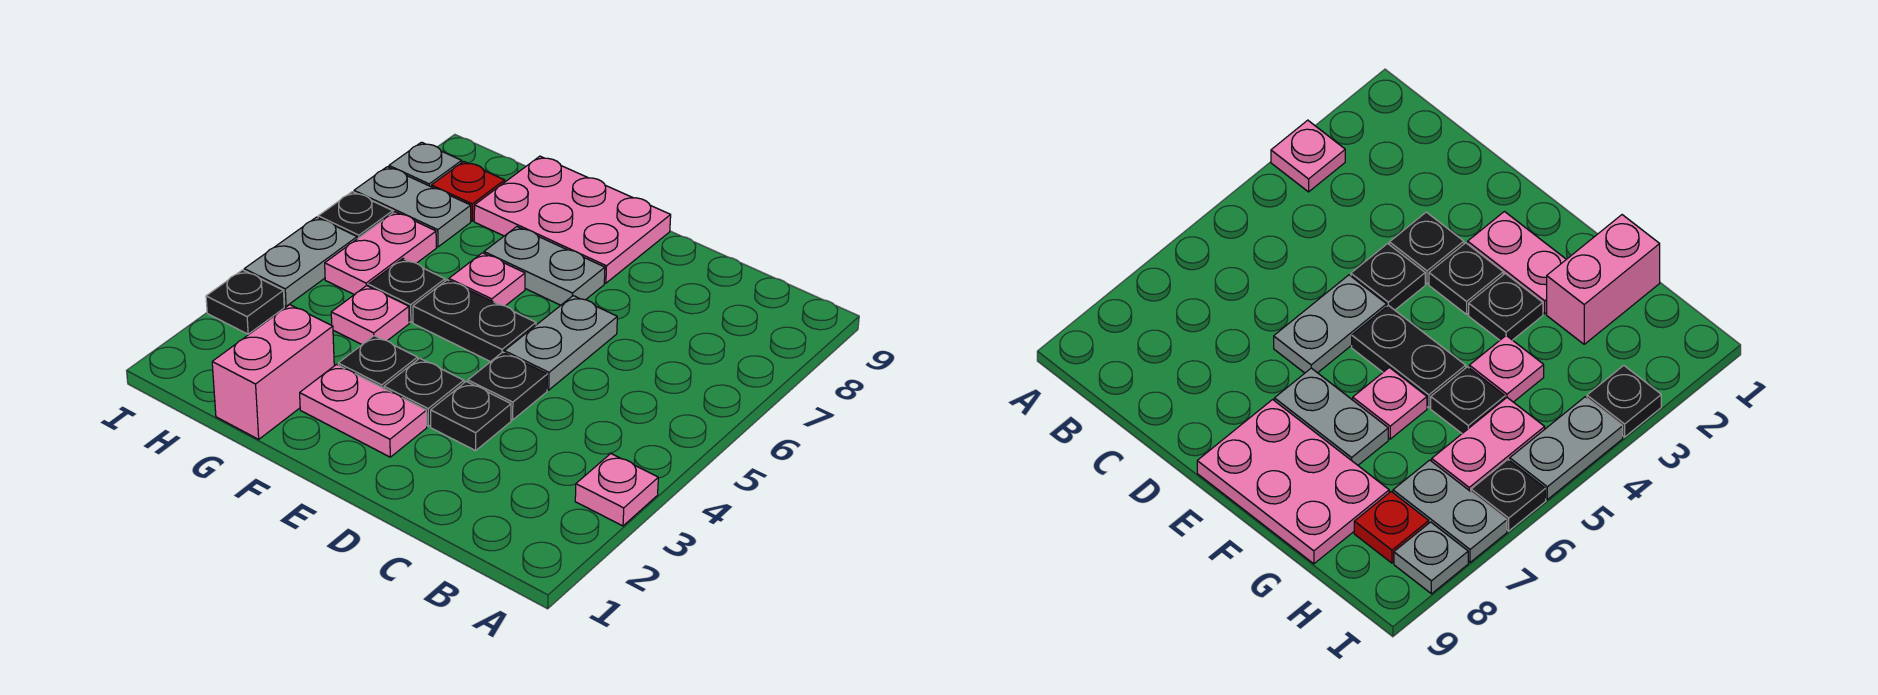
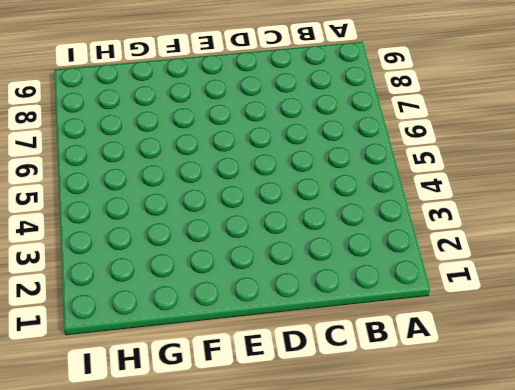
none -> pink 1x1 plate [575,454,658,526]
none -> black 1x1 plate [431,382,511,451]
none -> black 1x1 plate [468,352,547,420]

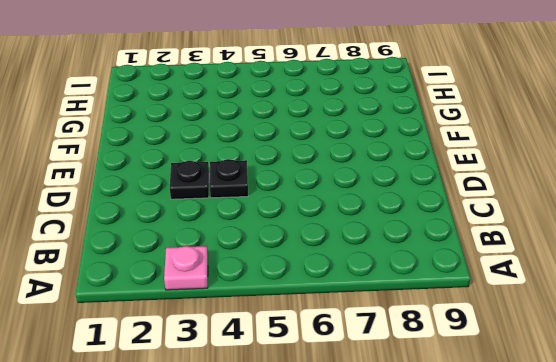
none -> grey 1x2 plate [504,296,617,390]
none -> pink 1x2 plate [300,365,427,457]
none -> black 1x1 plate [384,358,464,426]

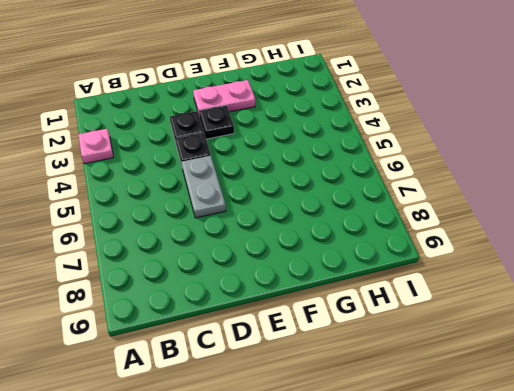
none -> black 1x2 plate [413,280,536,362]
none -> grey 1x2 plate [484,227,605,305]
none -> pink 2x3 plate [474,156,671,283]

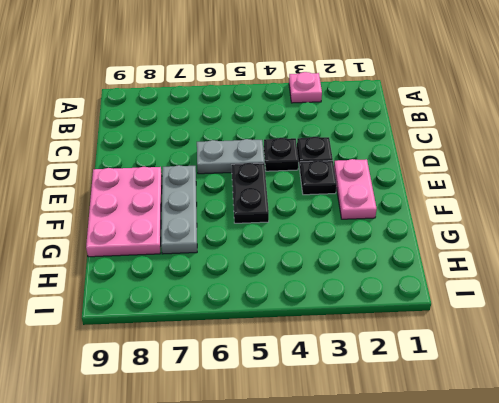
grey 1x3 plate [161,165,197,254] -> grey 1x2 plate [484,227,605,305]
none -> black 1x1 plate [338,336,418,388]
none -> pink 1x1 plate [449,253,525,306]
none -> pink 1x2 brick [212,305,334,439]

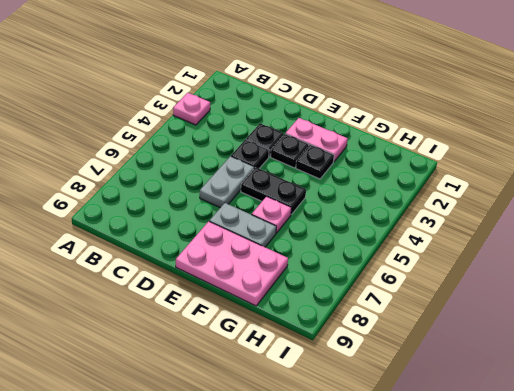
none -> pink 1x2 brick [212,305,334,439]
none -> pink 1x1 plate [331,286,409,344]
none -> black 1x1 plate [368,259,445,322]

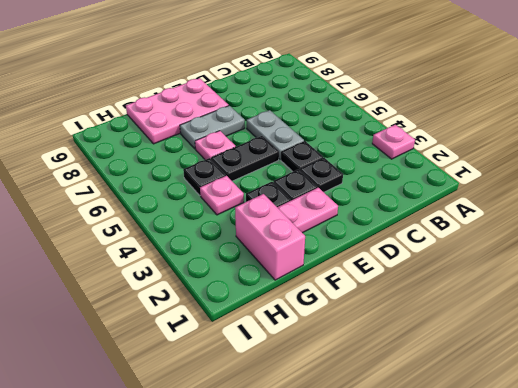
none -> pink 1x2 plate [325,212,436,295]
none -> grey 1x2 plate [354,167,471,247]
none -> red 1x1 plate [431,161,505,221]

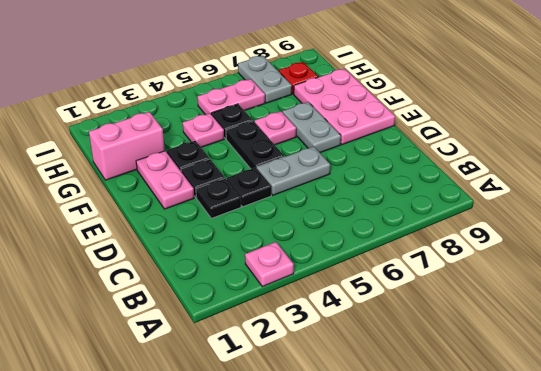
none -> black 1x1 plate [206,270,284,334]
none -> grey 1x2 plate [244,217,357,306]
none -> black 1x1 plate [318,192,393,239]

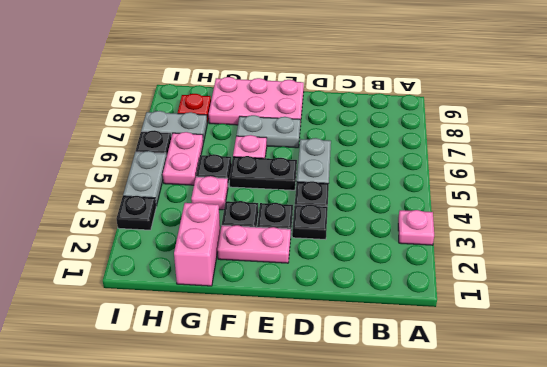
none -> grey 1x1 plate [389,142,462,187]

